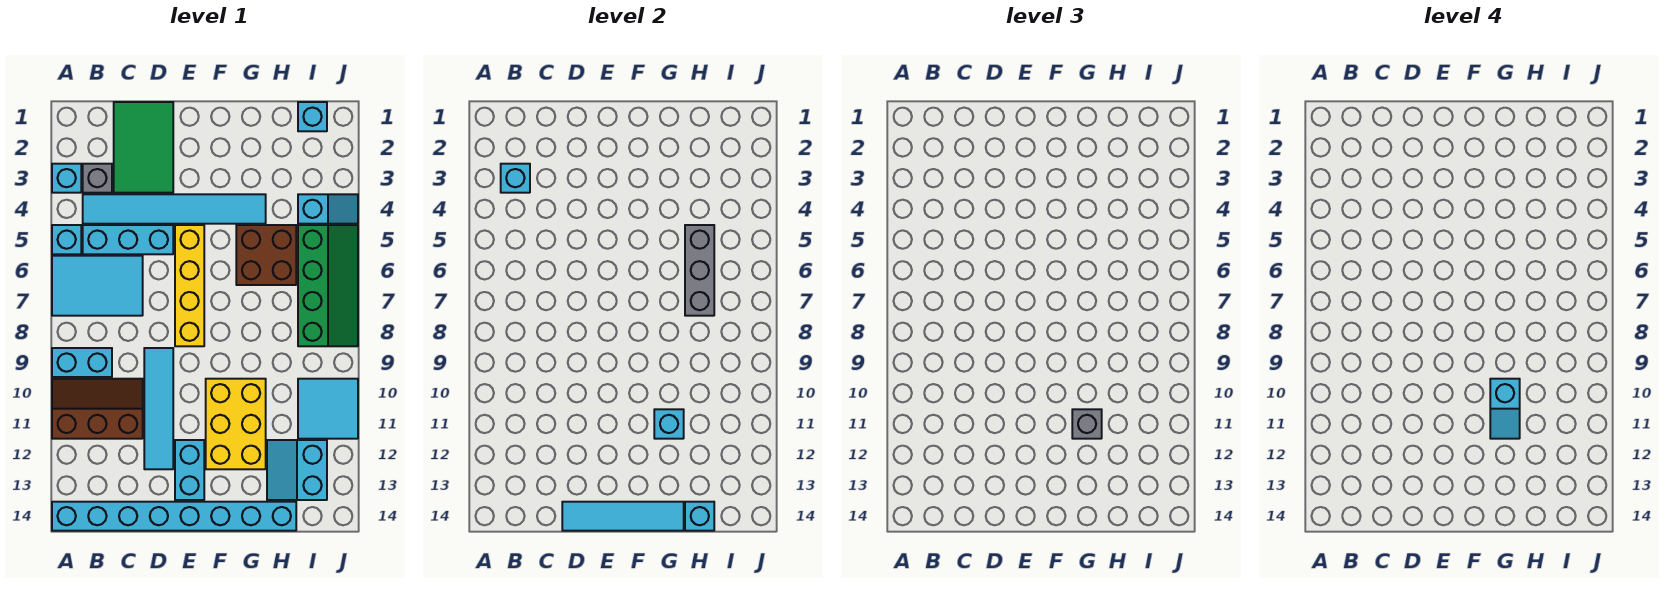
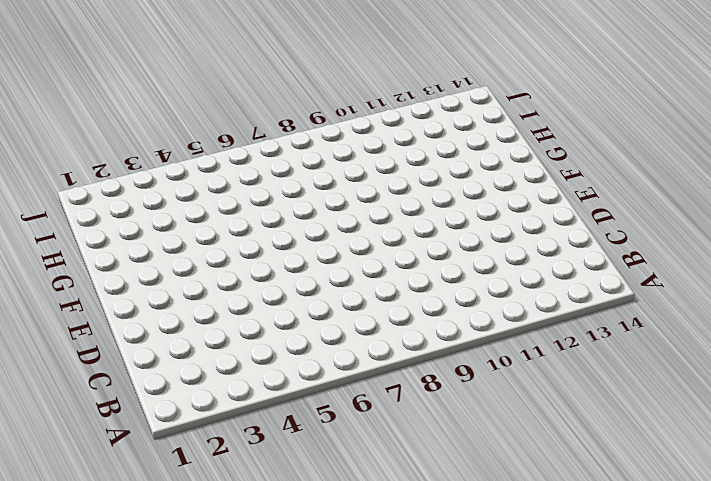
none -> cyan 1x1 brick [52,164,81,193]
none -> cyan 1x1 brick [52,225,81,254]
none -> cyan 2x3 tile [52,256,143,316]

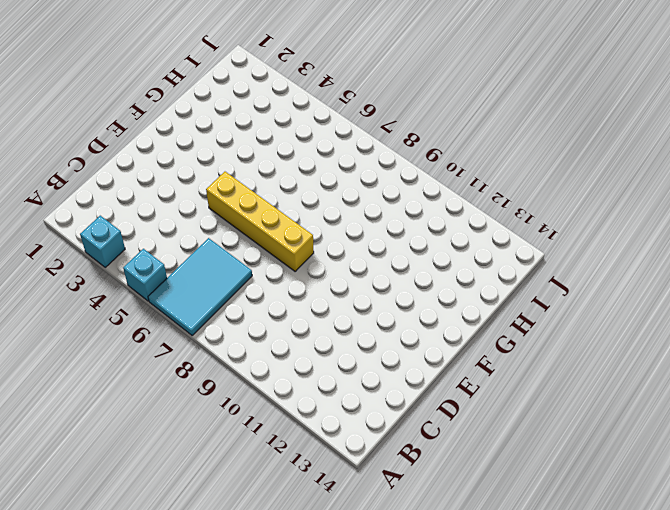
none -> cyan 1x2 brick [52,348,112,377]
none -> brown 2x3 slope [52,379,143,439]
none -> cyan 1x8 brick [52,502,296,531]

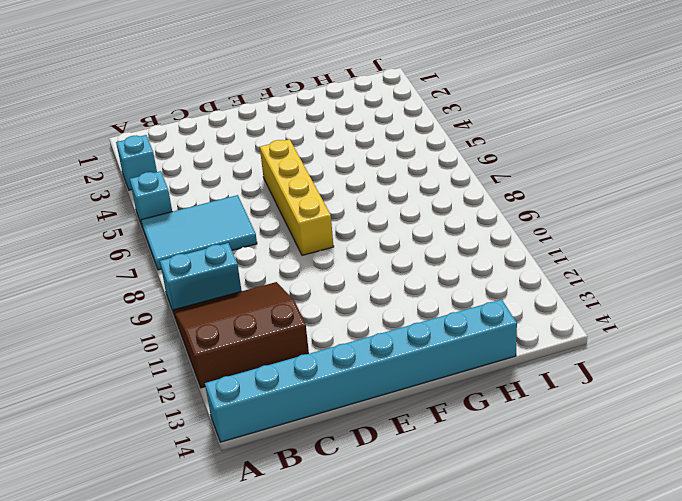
brown 3x3 slope [173,282,309,388] -> brown 2x3 slope [52,379,143,439]
none -> grey 1x1 brick [83,164,112,193]
none -> cyan 1x6 tile [83,194,266,224]
none -> cyan 1x3 brick [83,225,173,254]

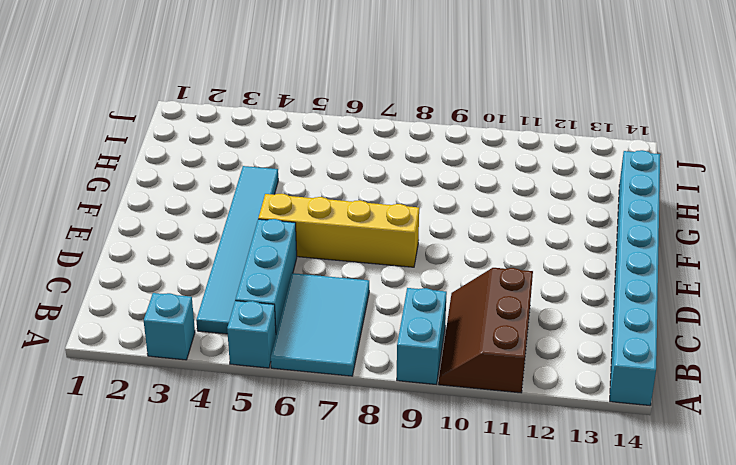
none -> grey 1x1 brick [83,164,112,193]
none -> green 2x3 tile [114,102,173,193]
none -> cyan 1x4 tile [144,348,173,469]

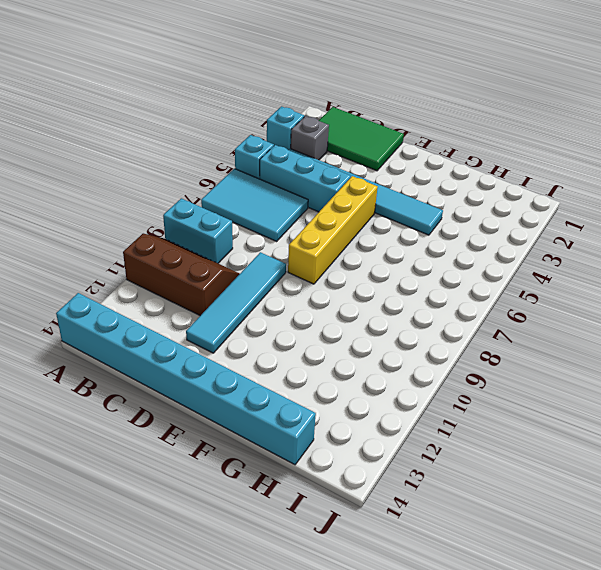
green 2x3 tile [319,107,404,171] -> green 2x3 tile turned to [114,102,173,193]
none -> cyan 1x2 brick [175,440,204,500]
none -> yellow 2x3 brick [206,379,266,469]
none -> brown 2x2 brick [236,225,296,285]

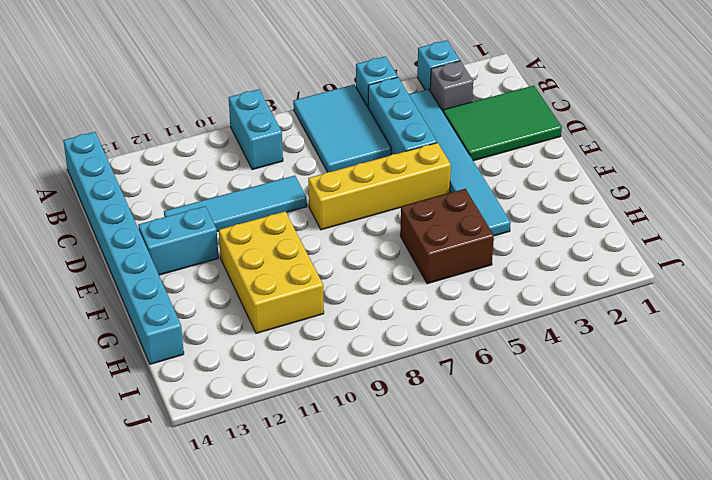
yellow 2x3 brick [219,211,324,333] -> yellow 2x3 brick turned to [206,379,266,469]
none -> brown 2x3 slope [52,379,143,439]
none -> cyan 2x2 slope [267,440,327,500]
none -> cyan 1x1 brick [298,102,327,131]

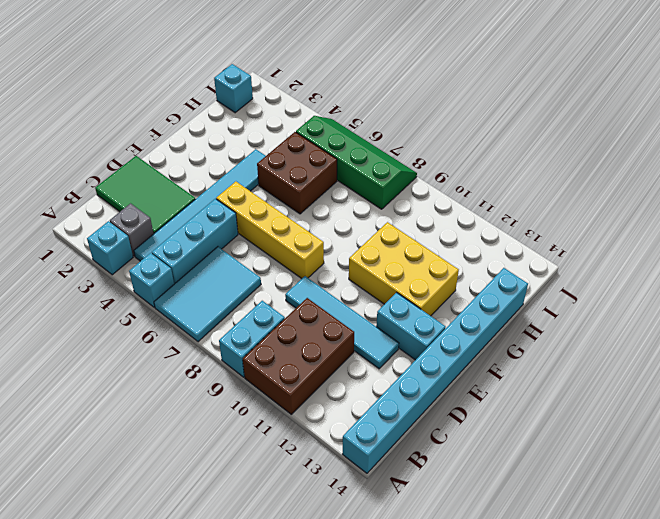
brown 2x3 brick [243,298,354,414] -> brown 2x3 slope [52,379,143,439]
none -> cyan 2x2 slope [267,440,327,500]
none -> cyan 1x2 slope [298,194,358,224]
none -> cyan 2x2 tile [298,379,358,439]

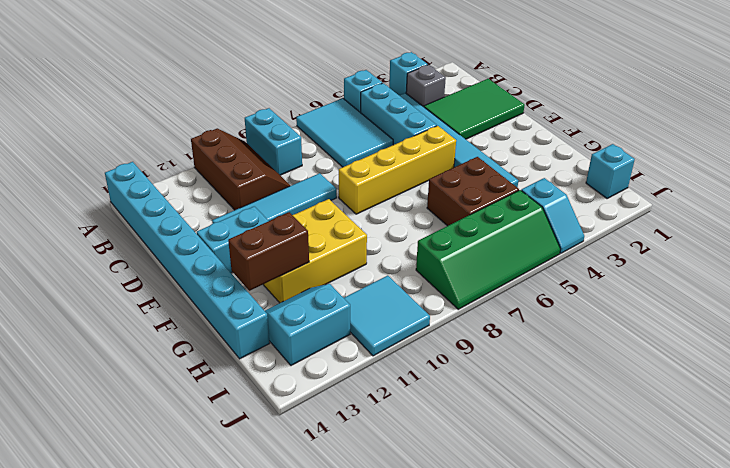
brown 1x2 brick [228,212,309,291] -> none
none -> cyan 1x1 brick [501,164,530,193]
none -> cyan 1x4 tile [562,502,684,531]
none -> cyan 1x1 brick [654,409,684,439]

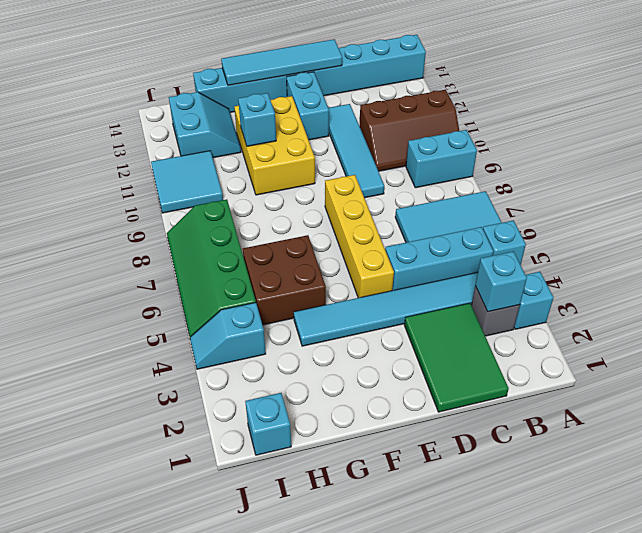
none -> grey 1x3 brick [685,225,714,316]
none -> cyan 1x1 brick [685,502,714,531]
none -> grey 1x1 brick [1072,409,1102,439]

